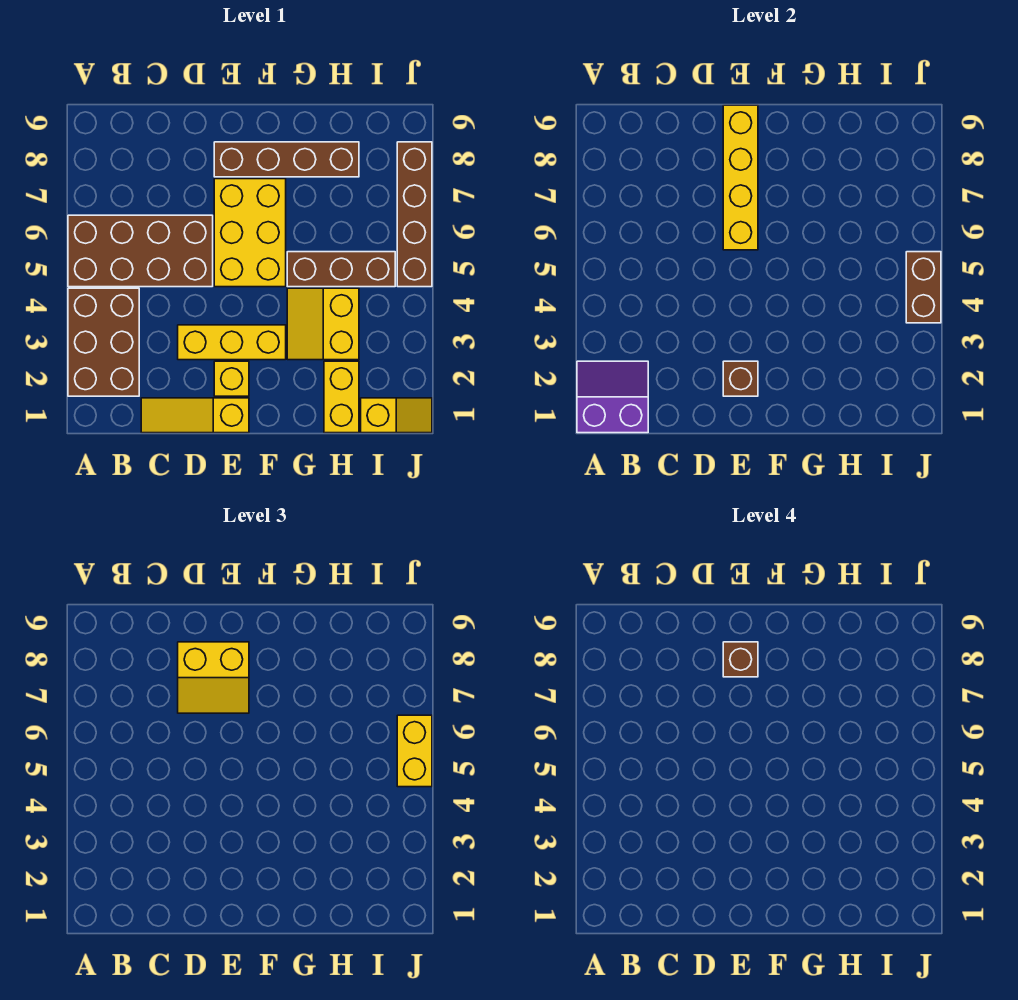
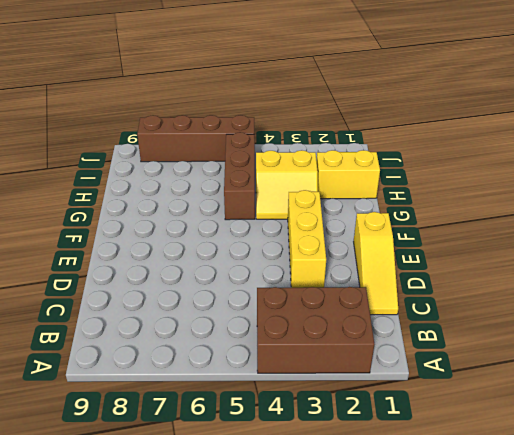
none -> brown 2x4 brick [68,215,213,287]
none -> yellow 1x1 brick [214,361,249,396]
none -> yellow 2x3 brick [214,179,286,287]

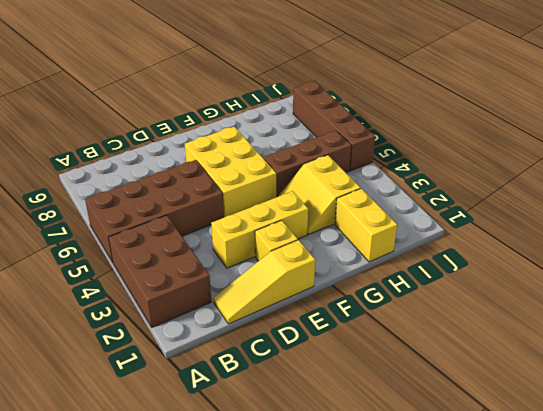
none -> brown 1x4 brick [214,142,359,177]
none -> yellow 1x2 slope [361,398,432,433]
none -> purple 2x2 slope [577,361,648,433]

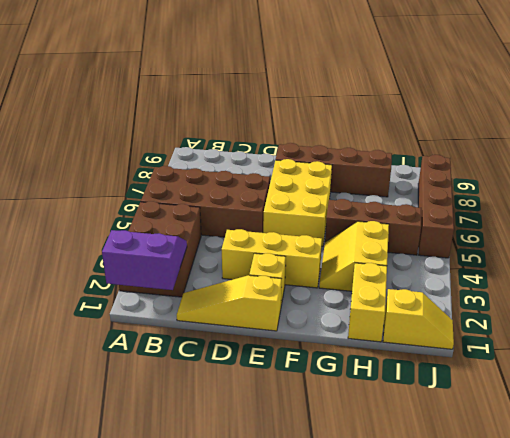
none -> brown 1x1 brick [723,361,758,396]
none -> yellow 1x4 brick [723,105,758,250]
none -> brown 1x2 brick [906,252,941,323]

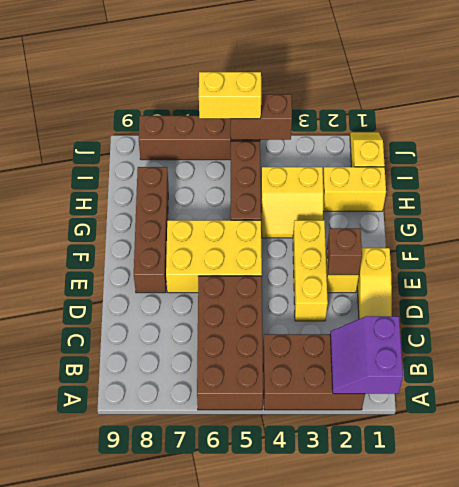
none -> yellow 1x4 brick [723,105,758,250]
none -> yellow 2x2 slope [178,642,249,713]
none -> brown 1x1 brick [723,642,758,677]

